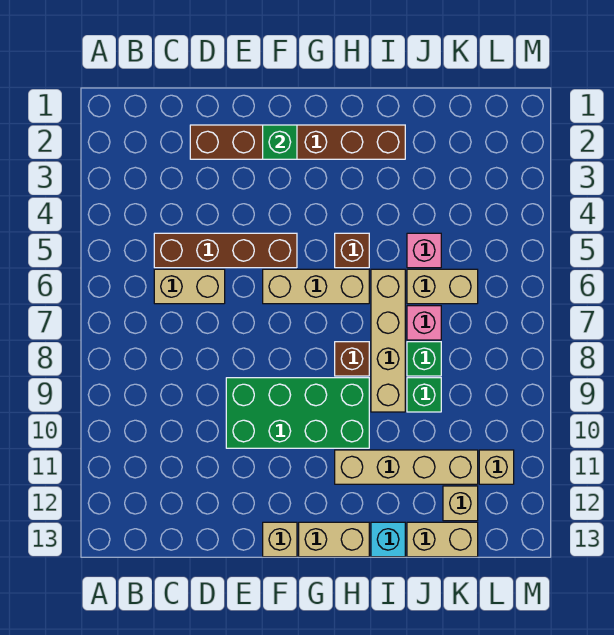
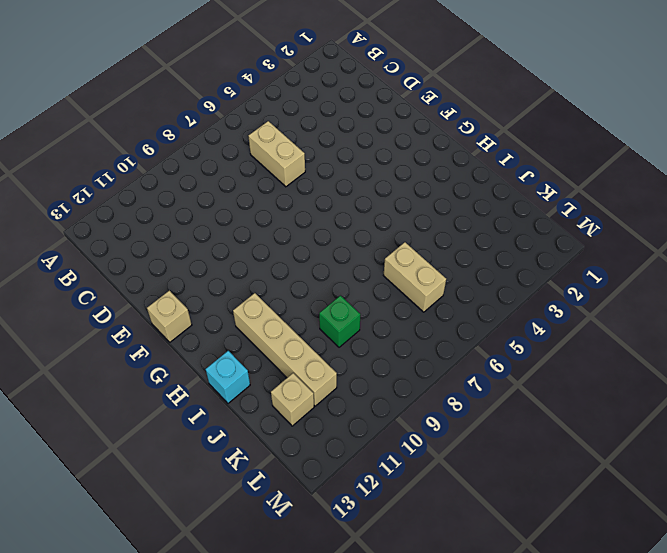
none -> brown 1x4 brick [154,233,297,268]
none -> brown 1x6 brick [190,125,405,159]
none -> green 2x4 brick [226,378,369,448]

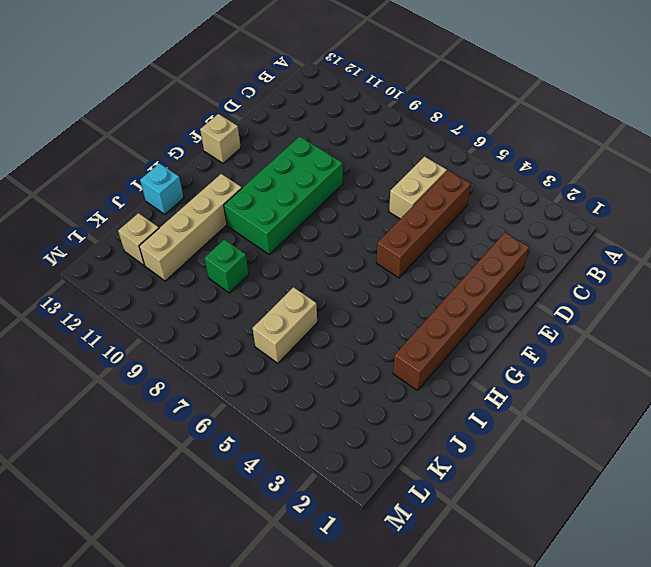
none -> tan 1x3 brick [263,269,369,304]
none -> tan 1x2 brick [299,522,369,557]
none -> brown 1x1 brick [335,233,369,268]

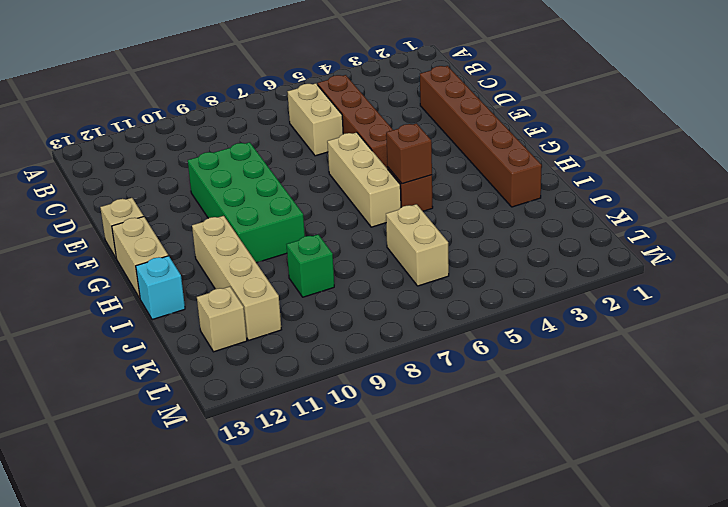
brown 1x1 brick [386,124,432,184] -> brown 1x1 brick moved to [335,342,369,376]
none -> tan 1x4 brick [371,269,405,412]
none -> pink 1x1 brick [407,233,441,268]
none -> pink 1x1 brick [407,306,441,340]

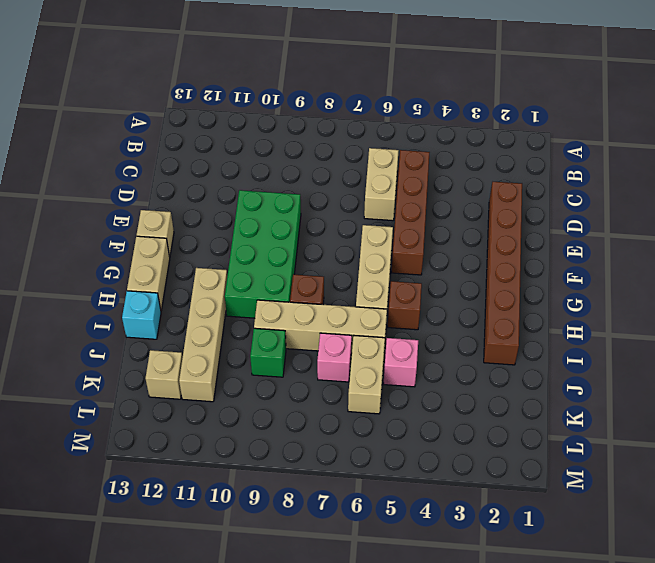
none -> green 1x1 brick [407,342,441,376]
none -> tan 1x2 brick [407,522,478,557]
none -> tan 1x1 brick [479,450,514,484]

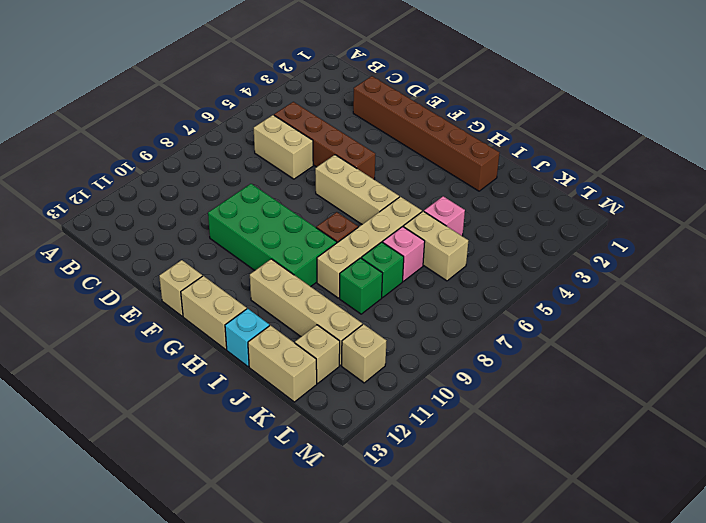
none -> brown 1x1 brick [335,233,369,268]
none -> green 1x1 brick [263,125,297,159]

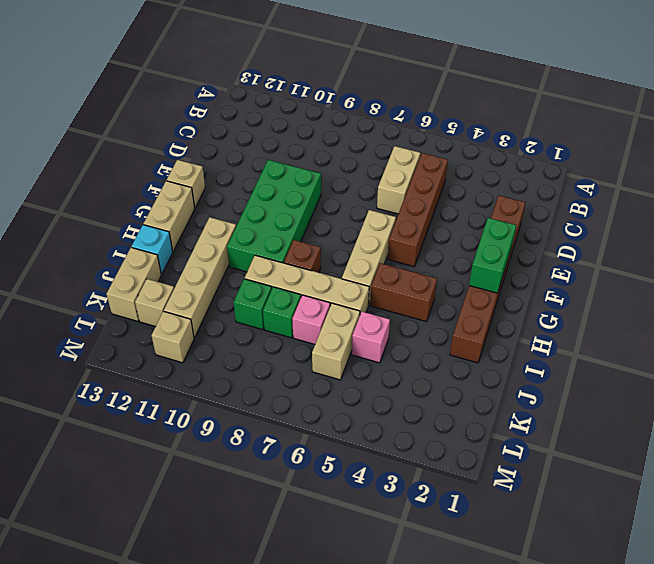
green 1x2 brick [469,218,516,293] -> green 1x1 brick [263,125,297,159]
brown 1x2 brick [370,263,437,322] -> brown 1x1 brick [335,233,369,268]

